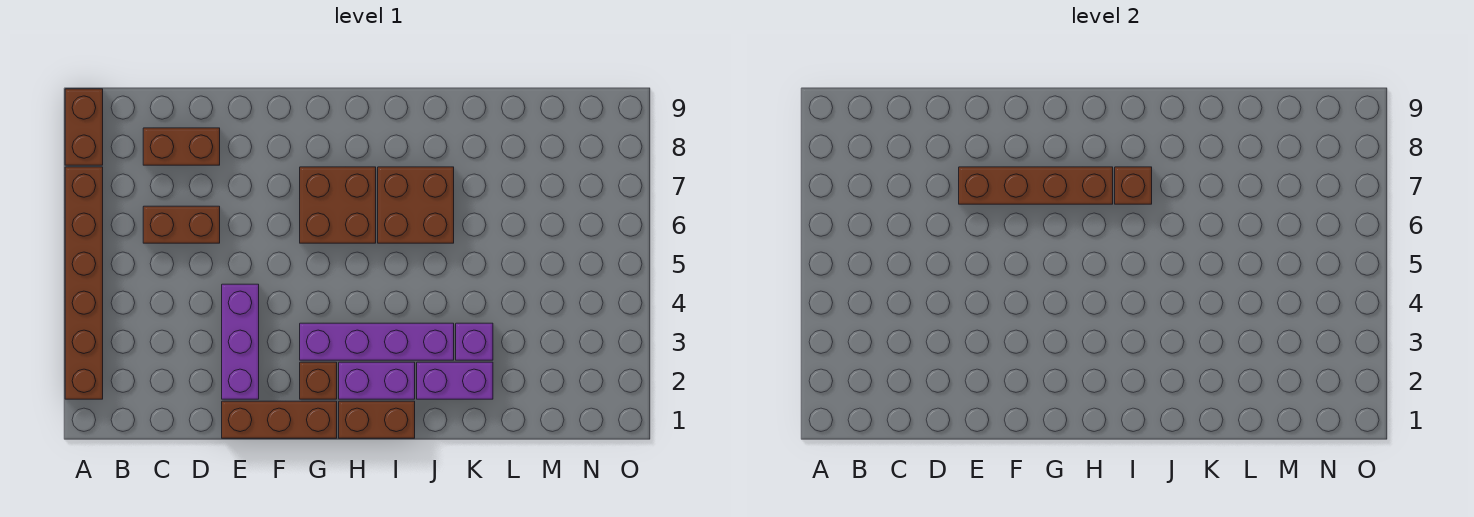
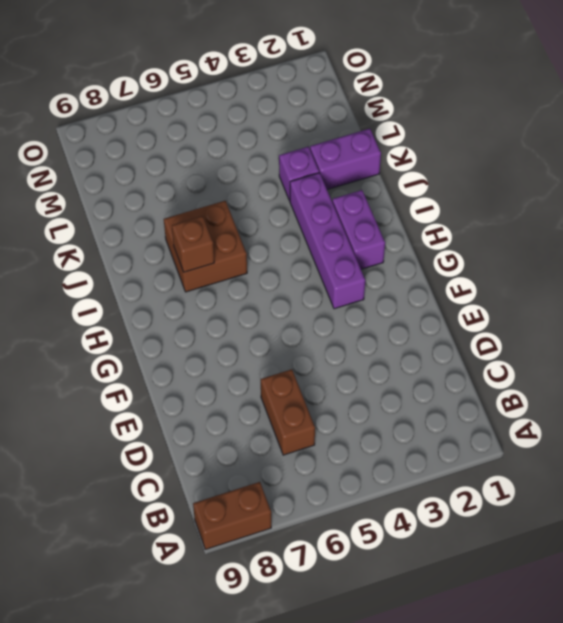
purple 1x2 brick [310,129,381,190] -> purple 1x2 brick turned to [417,362,493,399]
none -> brown 1x6 brick [65,167,103,399]
none -> brown 1x2 brick [143,128,220,165]
none -> brown 1x3 brick [222,401,337,438]

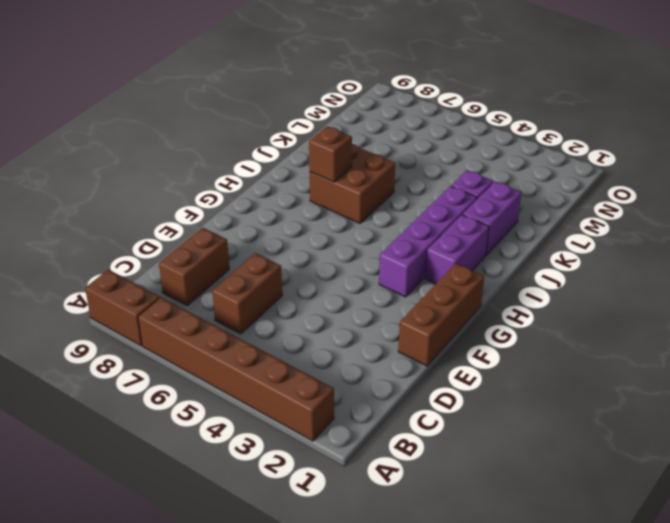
none -> purple 1x3 brick [222,284,259,399]
none -> brown 1x1 brick [300,362,337,399]
none -> brown 2x2 brick [300,167,376,243]

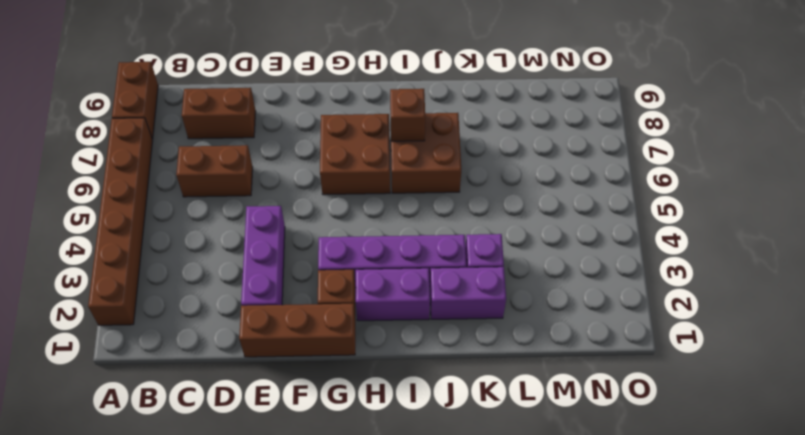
none -> brown 1x2 brick [339,401,415,438]
none -> brown 1x4 brick [959,167,1113,204]

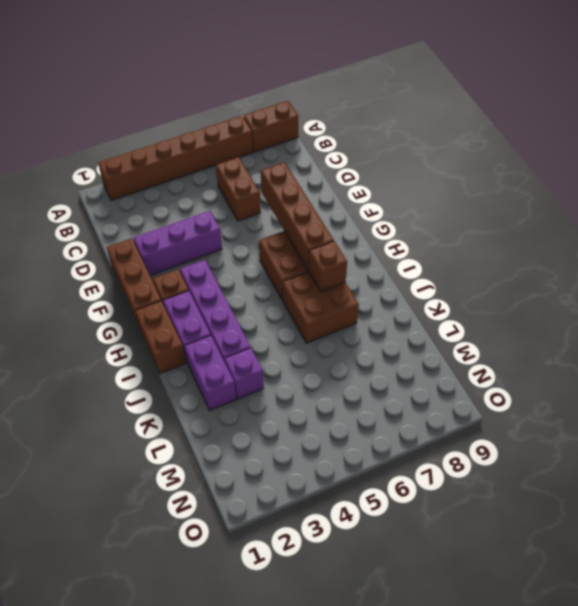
none -> brown 1x2 brick [143,128,220,165]

